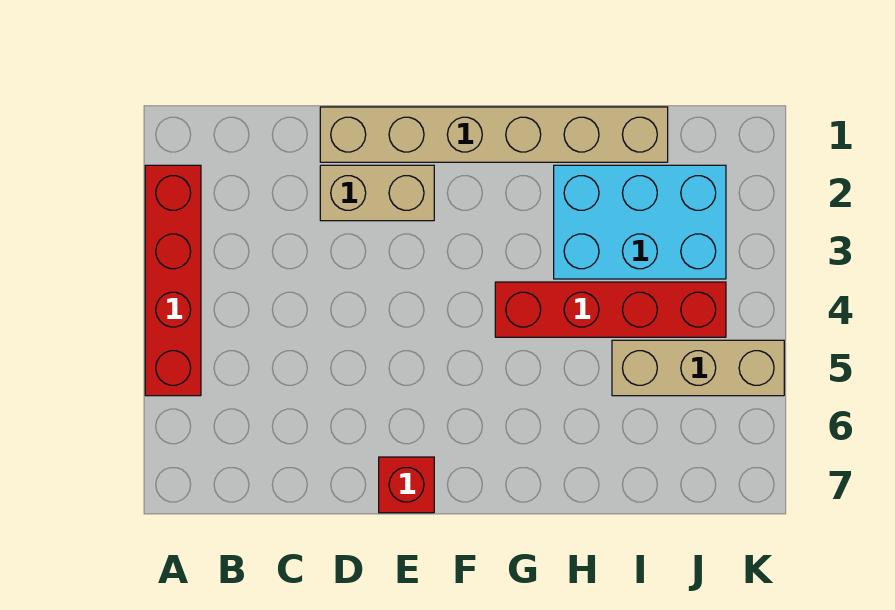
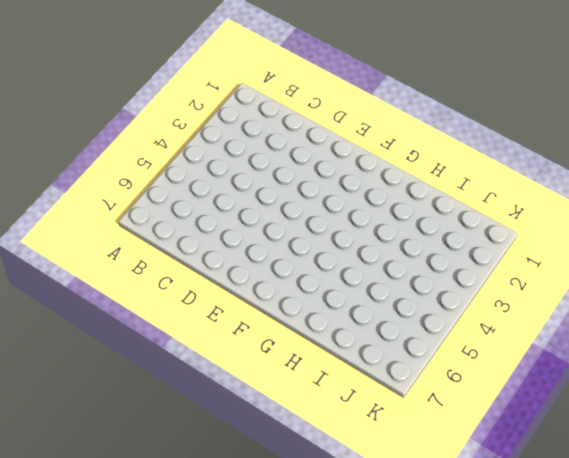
none -> red 1x4 brick [145,165,201,396]
none -> tan 1x6 brick [320,107,668,162]

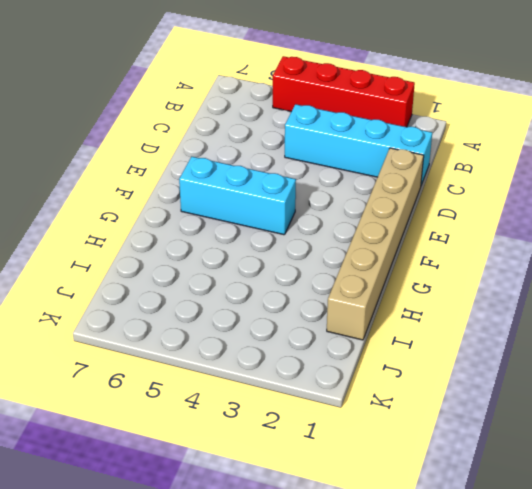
cyan 1x4 brick [285,104,432,185] -> none
cyan 1x3 brick [179,157,296,235] -> none
none -> tan 1x2 brick [320,165,434,221]
none -> red 1x1 brick [379,457,434,513]

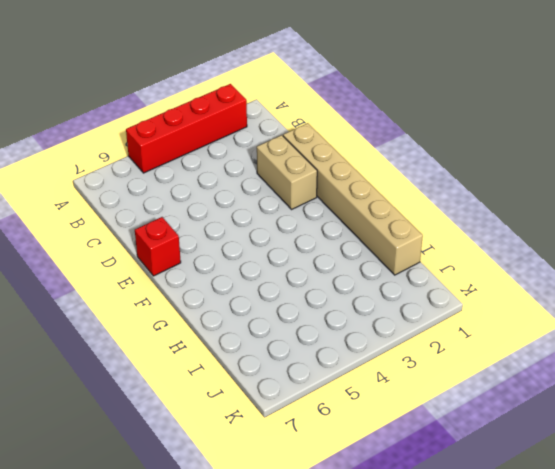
none -> red 1x4 brick [495,282,726,337]
none -> cyan 2x3 brick [554,165,726,279]

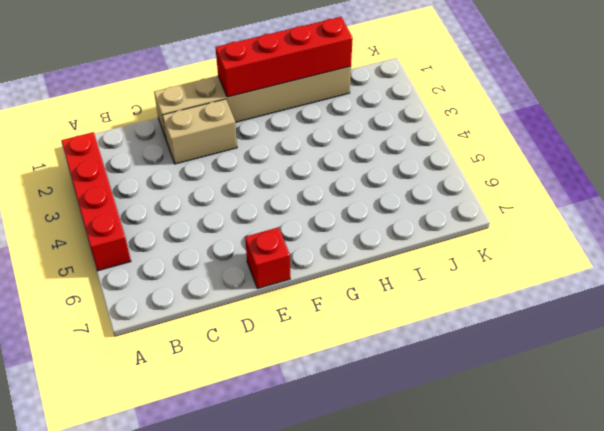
red 1x4 brick [216,17,353,97] -> red 1x4 brick moved to [495,282,726,337]
none -> cyan 2x3 brick [554,165,726,279]
none -> tan 1x3 brick [612,340,784,396]

